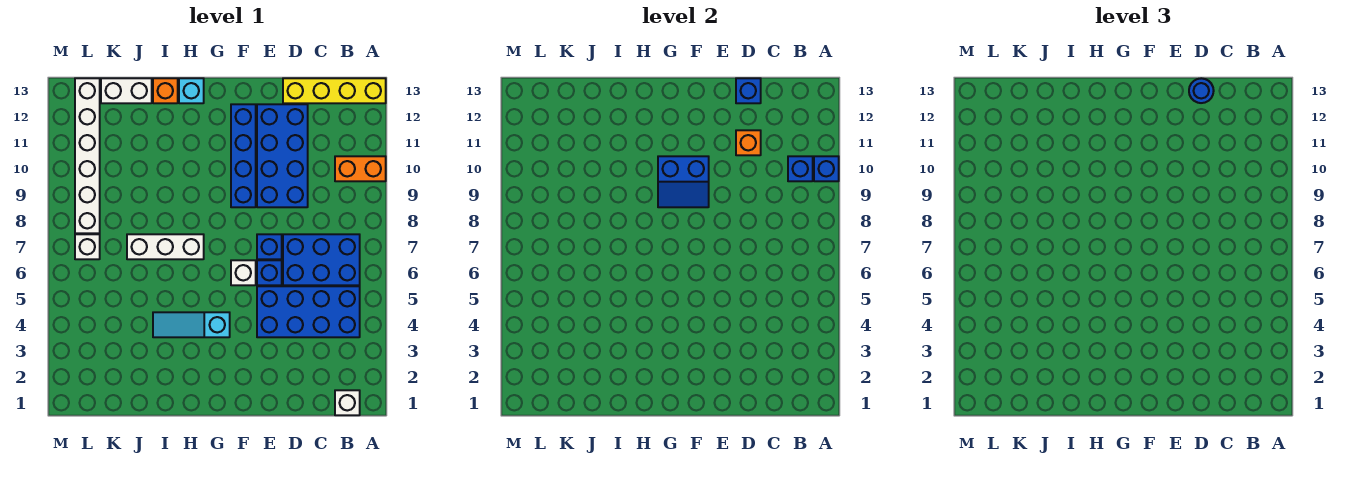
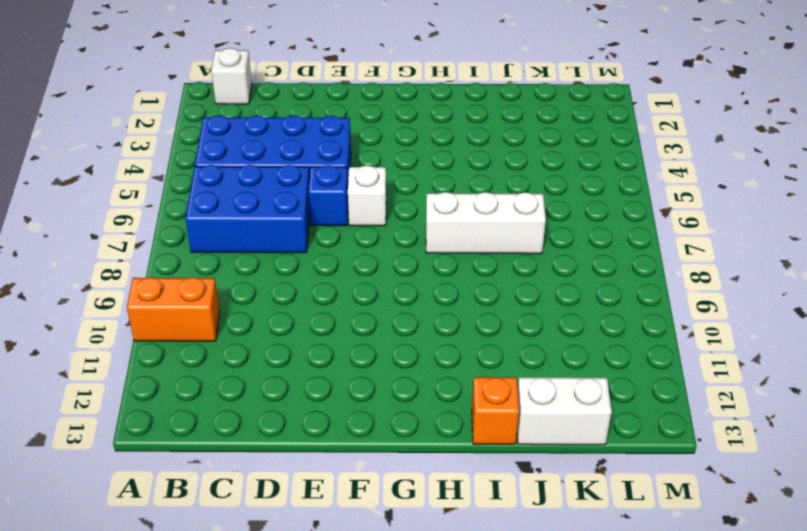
none -> yellow 1x4 brick [283,78,386,103]
none -> blue 2x4 brick [257,104,308,207]
none -> blue 1x1 brick [257,234,282,259]

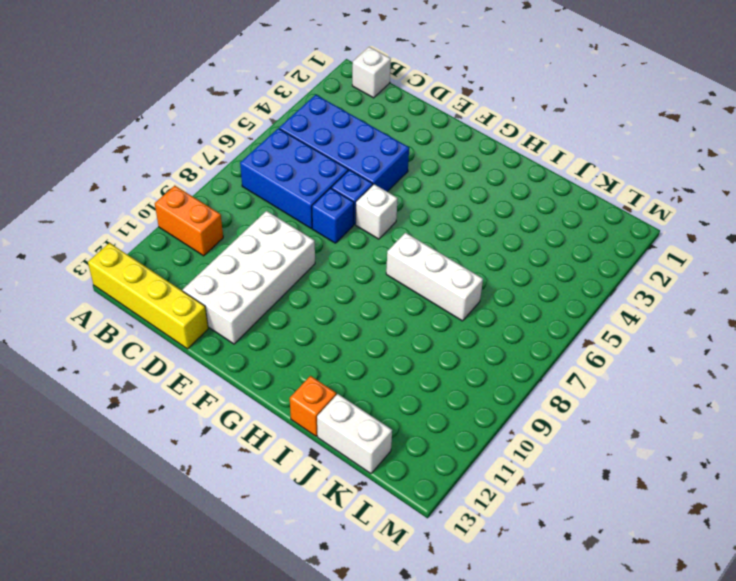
white 2x4 brick [183,211,315,344] -> blue 2x4 brick [257,104,308,207]
none -> blue 1x4 brick [231,104,256,207]
none -> cyan 1x3 slope [153,312,230,337]
none -> cyan 1x1 brick [179,78,204,103]

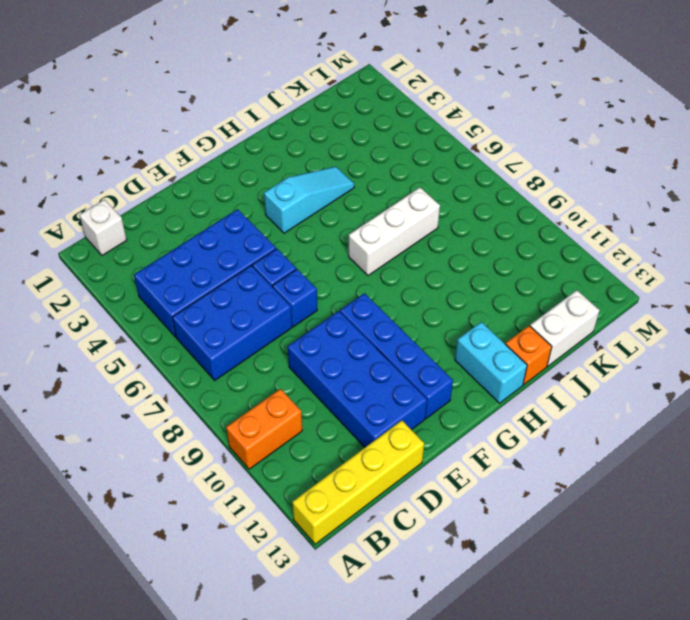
cyan 1x2 brick [455,322,527,403] -> cyan 1x1 brick [179,78,204,103]
none -> white 1x1 brick [231,260,256,285]
none -> white 1x1 brick [75,234,100,259]
none -> white 1x6 brick [75,78,100,233]

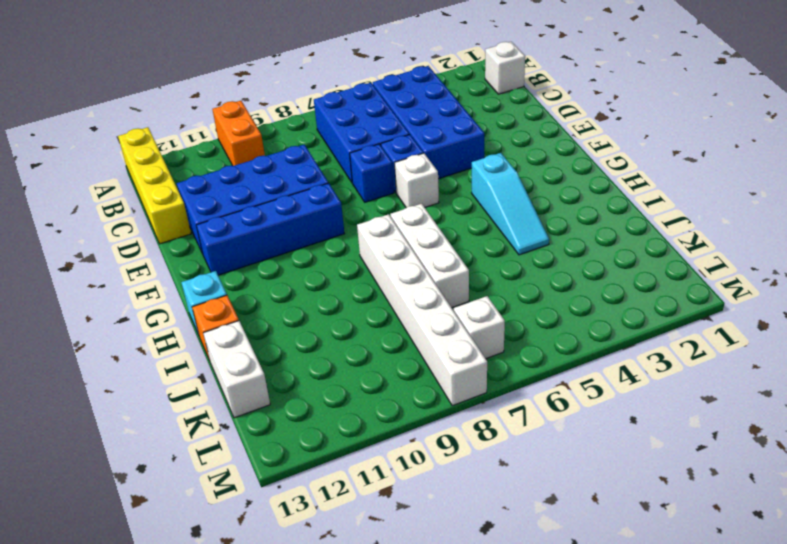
white 1x6 brick [357,214,487,406] -> white 1x6 brick turned to [75,78,100,233]
none -> blue 1x1 brick [814,156,839,181]
none -> blue 1x1 brick [788,156,813,181]
none -> orange 1x1 brick [736,130,761,155]

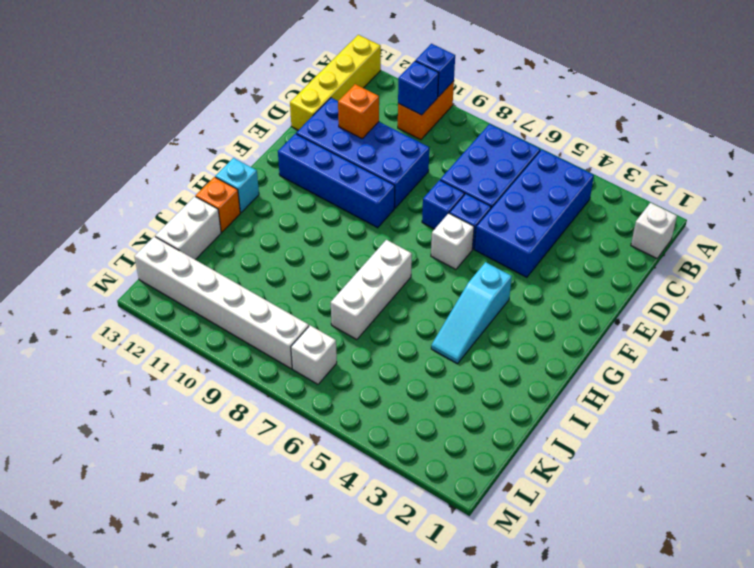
none -> blue 1x1 brick [736,78,761,103]
none -> blue 2x2 slope [658,156,709,207]
none -> blue 1x1 round brick [1189,78,1214,103]

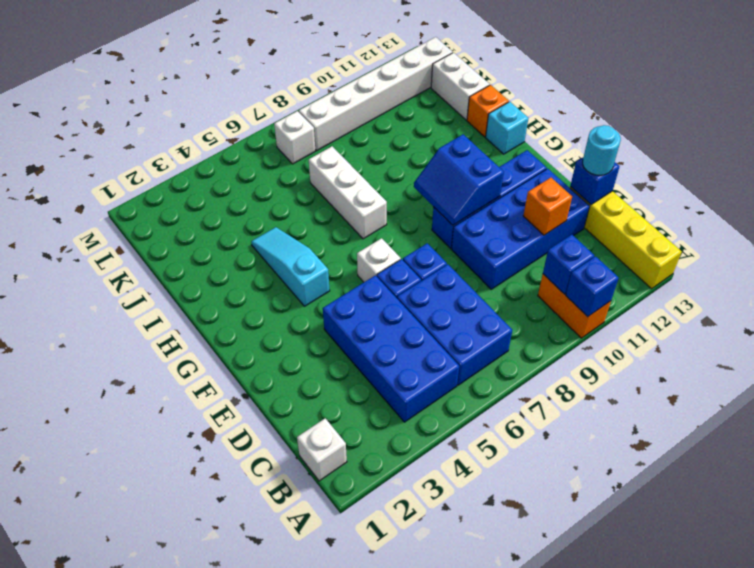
cyan 1x1 round brick [583,125,621,175] -> blue 1x1 round brick [1189,78,1214,103]

